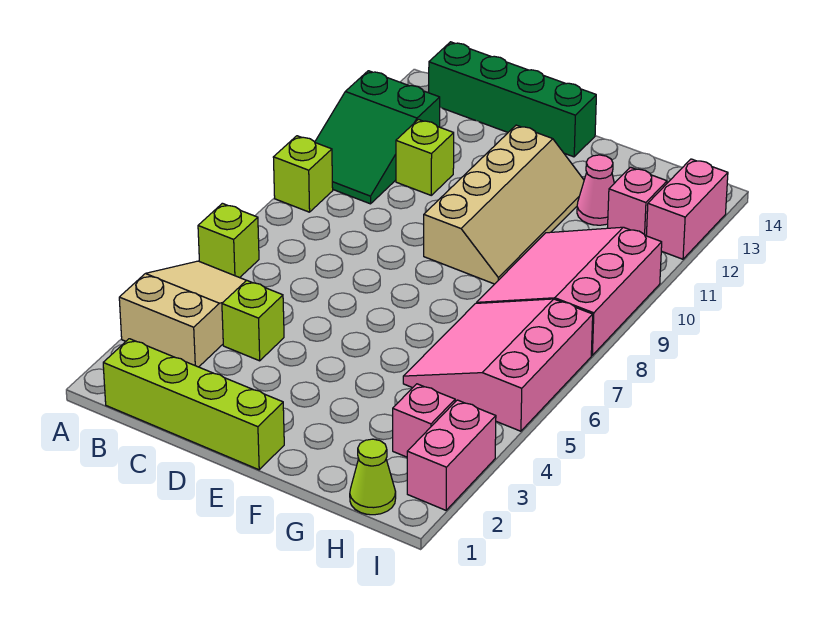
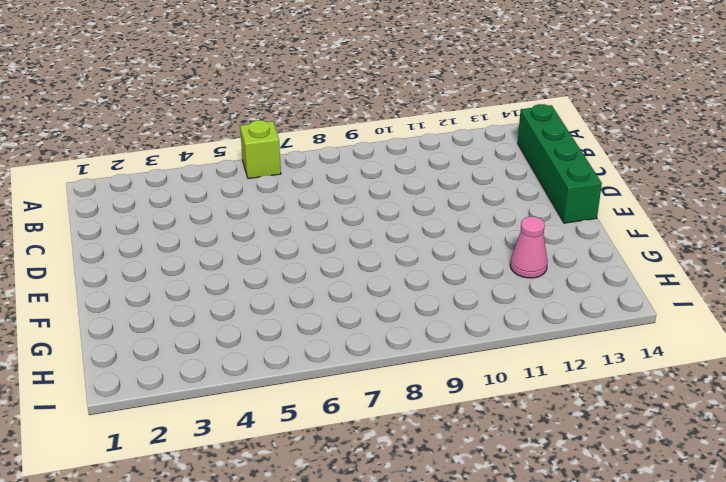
none -> tan 2x3 slope [119,261,246,367]
none -> lime 1x1 brick [273,136,333,212]
none -> green 2x3 slope [315,71,440,204]

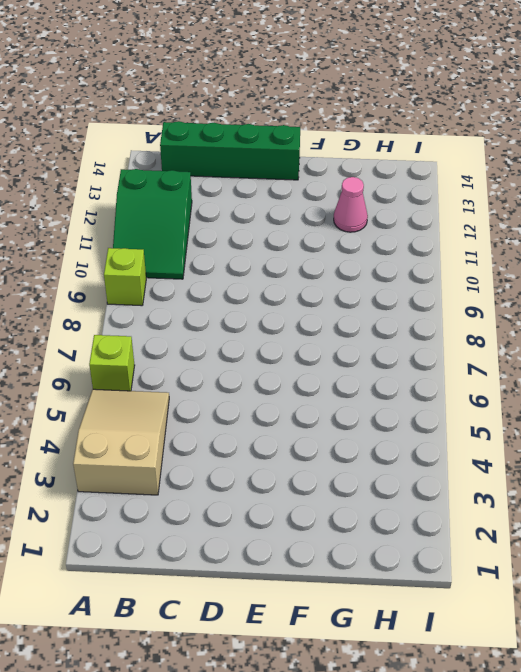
none -> lime 1x4 brick [103,339,284,470]
none -> lime 1x1 brick [222,280,284,361]
none -> lime 1x1 brick [396,119,454,195]

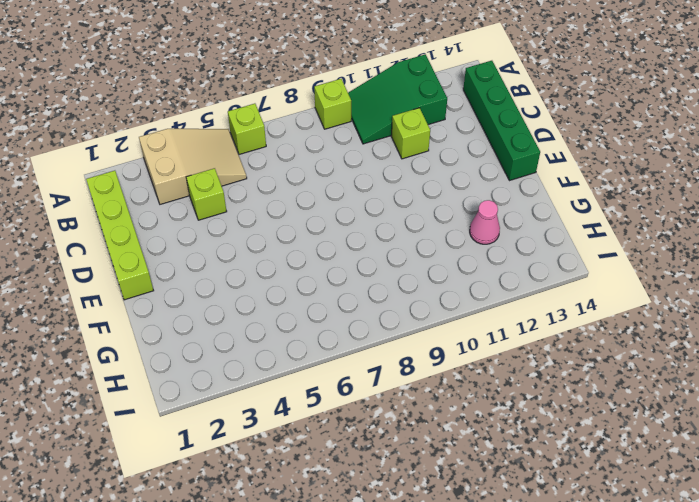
none -> tan 2x4 slope [424,125,584,284]
none -> pink 3x3 slope [403,299,593,431]
none -> pink 3x3 slope [477,227,662,355]

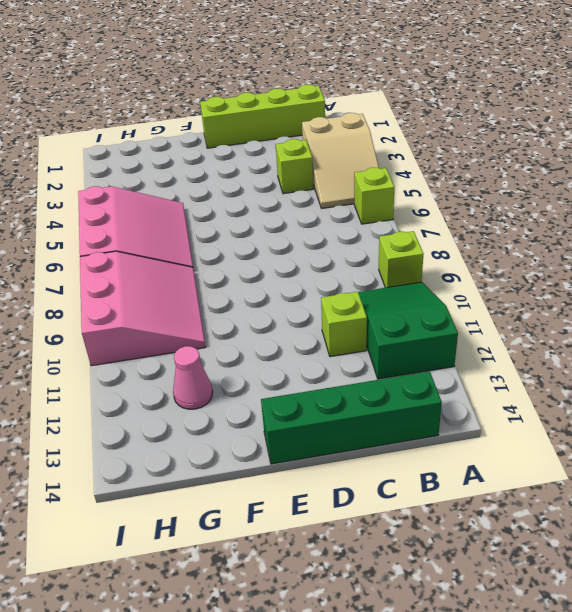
none -> tan 2x4 slope [424,125,584,284]
none -> lime 1x1 cone [350,439,396,515]
none -> pink 1x1 brick [393,384,455,457]

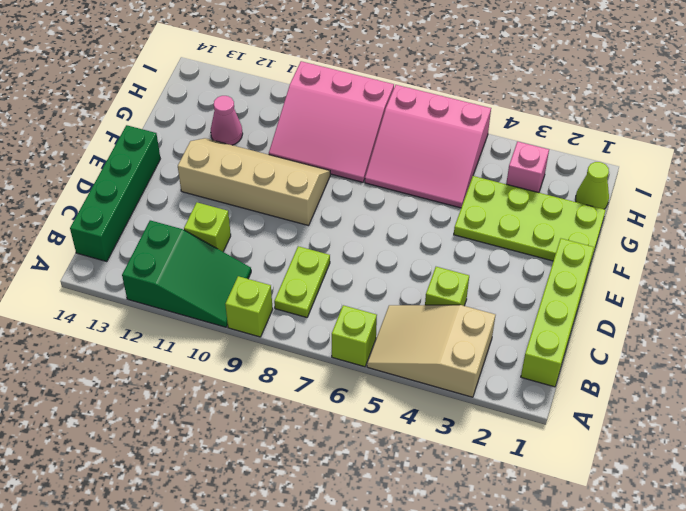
lime 1x2 plate [274,246,330,317] -> none
lime 2x4 plate [454,176,606,264] -> none
none -> pink 1x1 brick [608,167,667,236]
none -> pink 1x2 brick [407,400,496,510]
none -> pink 1x2 brick [646,159,728,259]

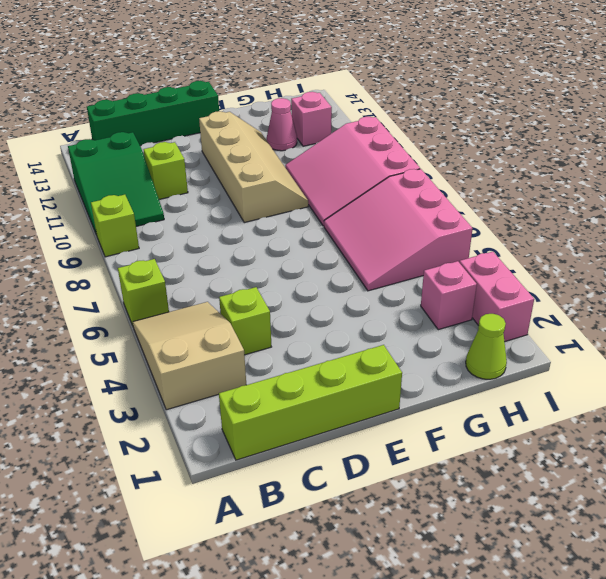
none -> pink 1x2 brick [646,159,728,259]

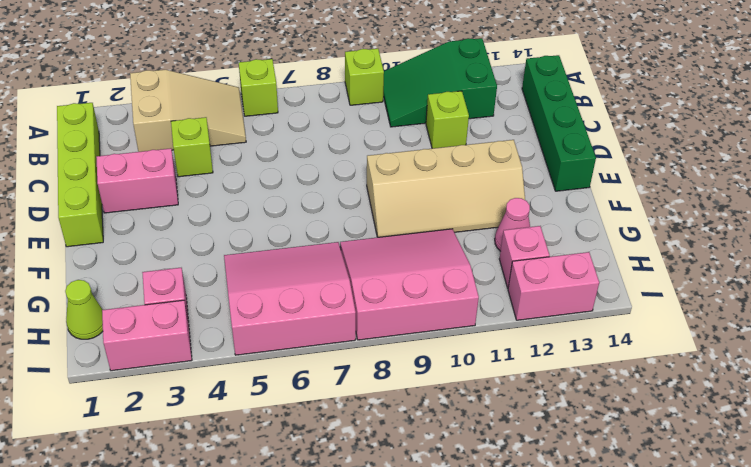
pink 1x2 brick [96,148,178,213] -> none

